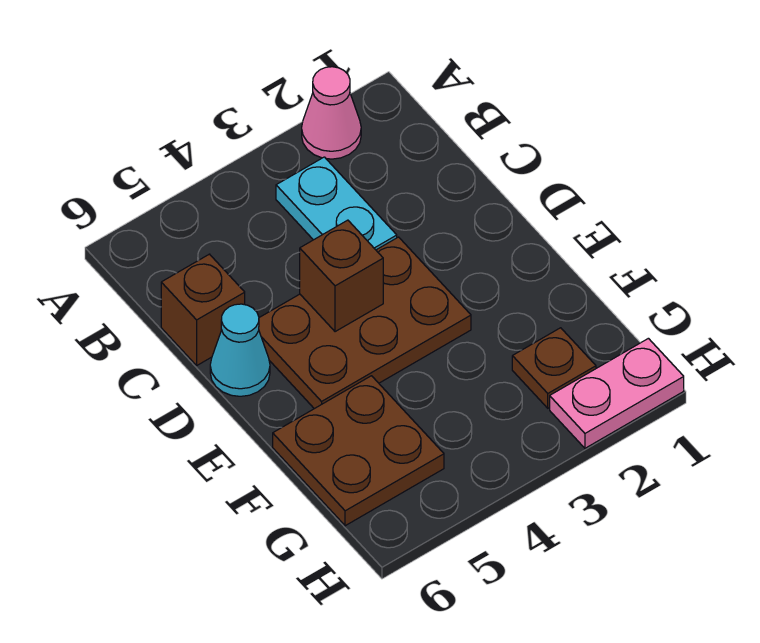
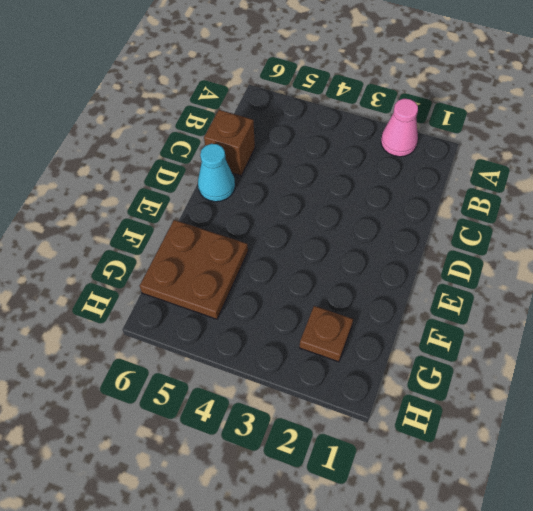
none -> cyan 1x2 plate [276,157,397,250]
none -> brown 2x3 plate [259,237,471,409]

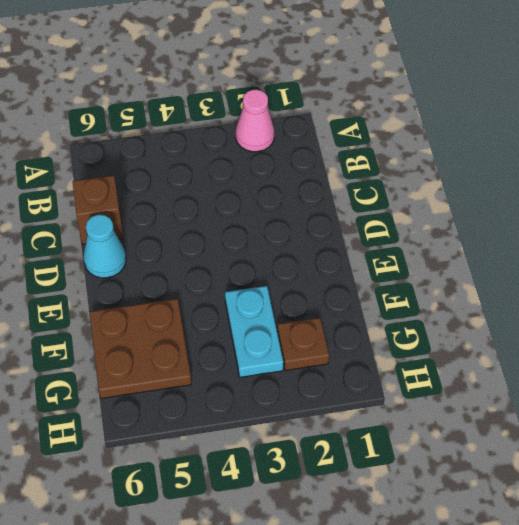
cyan 1x2 plate [225,286,283,377] -> cyan 1x2 plate moved to [276,157,397,250]
none -> brown 2x3 plate [259,237,471,409]
none -> pink 1x2 plate [550,338,684,448]

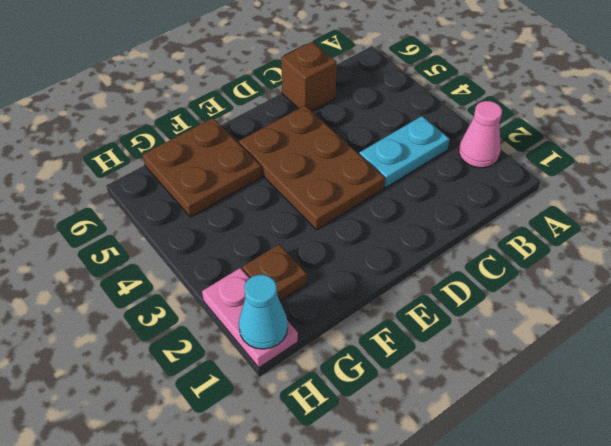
cyan 1x1 cone [239,275,288,349] -> cyan 1x1 cone moved to [210,304,270,396]
none -> brown 1x1 brick [300,220,383,332]

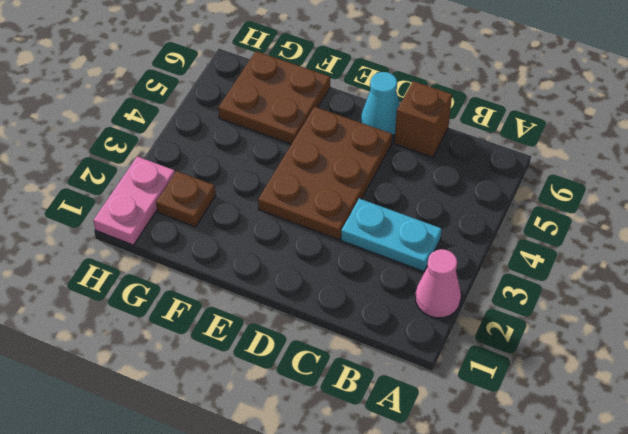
none -> brown 1x1 brick [300,220,383,332]

